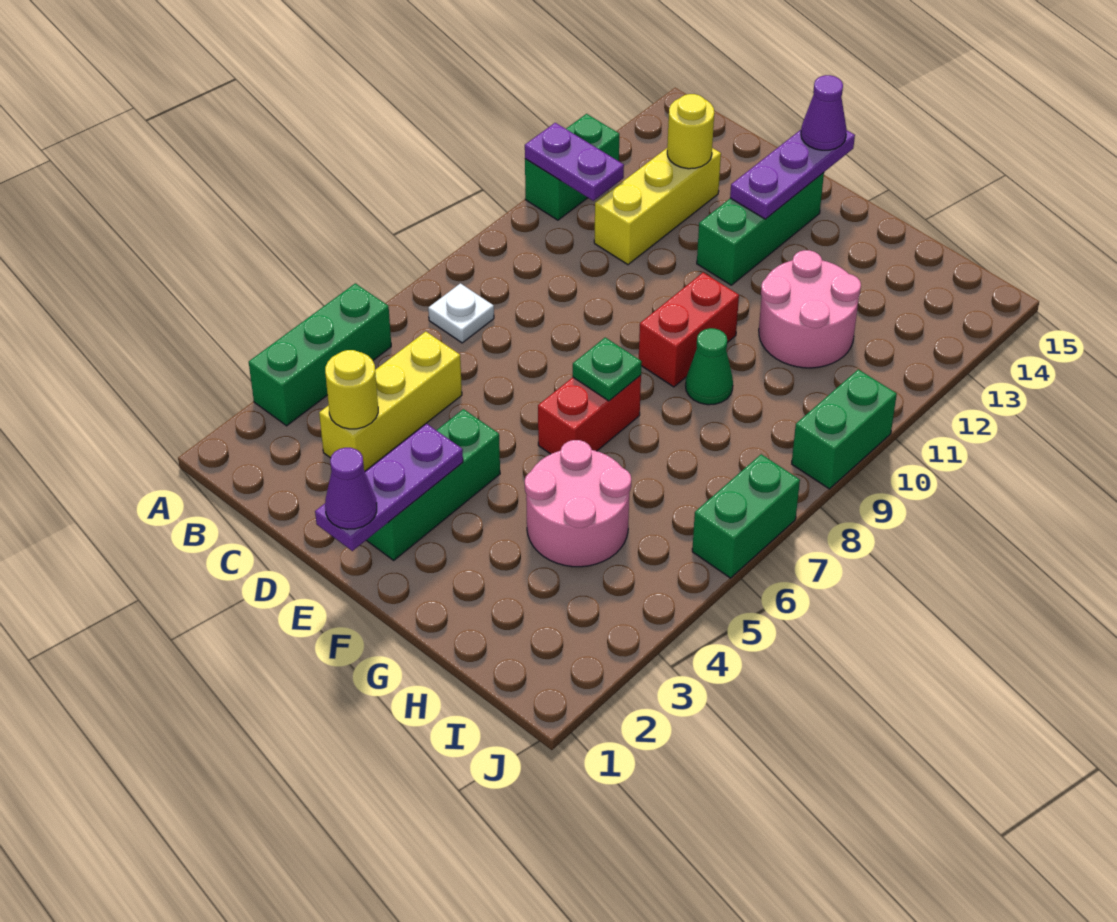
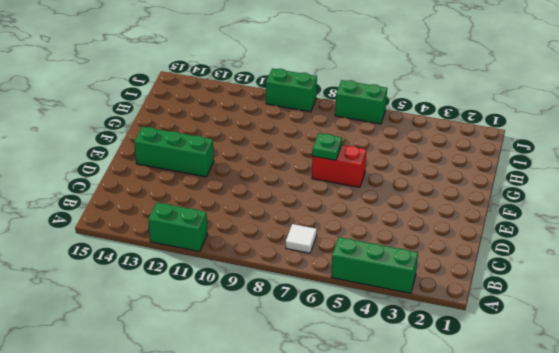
white 1x1 tile [286,224,317,253] -> white 1x1 plate [428,283,494,343]
none -> yellow 1x3 brick [319,332,462,471]
none -> yellow 1x3 brick [594,148,721,265]
none -> green 1x3 brick [366,409,500,560]

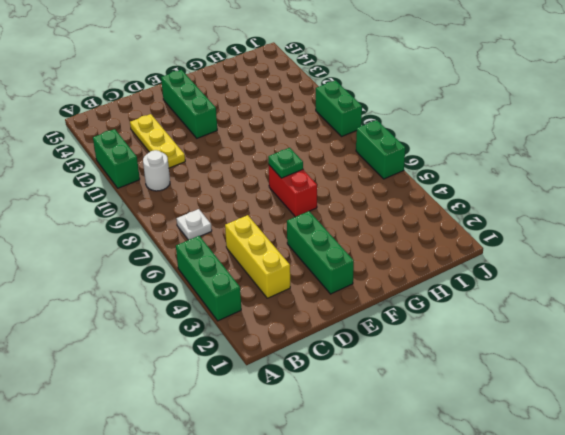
white 1x1 round brick [143,150,170,191] -> none
yellow 1x3 plate [130,114,185,168] -> yellow 1x3 brick [594,148,721,265]
none -> red 1x2 brick [639,273,739,387]
none -> pink 2x2 round brick [525,440,631,567]
none -> green 1x1 cone [686,328,733,405]

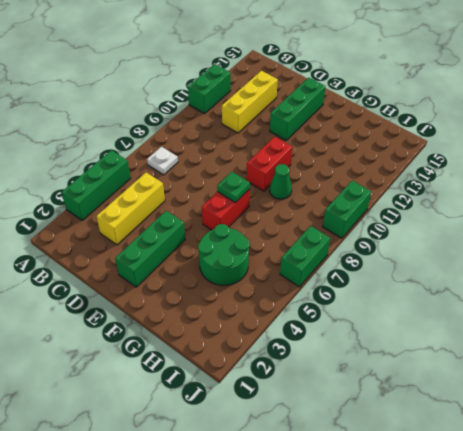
green 2x2 round brick [198,224,250,285] -> pink 2x2 round brick [525,440,631,567]
none -> pink 2x2 round brick [759,250,861,368]
none -> purple 1x2 plate [525,123,624,201]
none -> yellow 1x1 round brick [325,350,378,429]

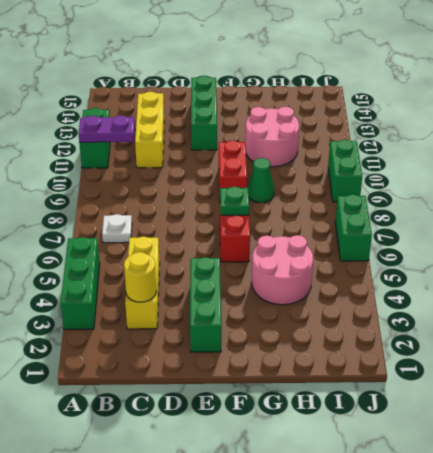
none -> yellow 1x1 round brick [667,94,714,169]
none -> purple 1x3 plate [315,424,463,551]
none -> purple 1x3 plate [730,130,855,219]

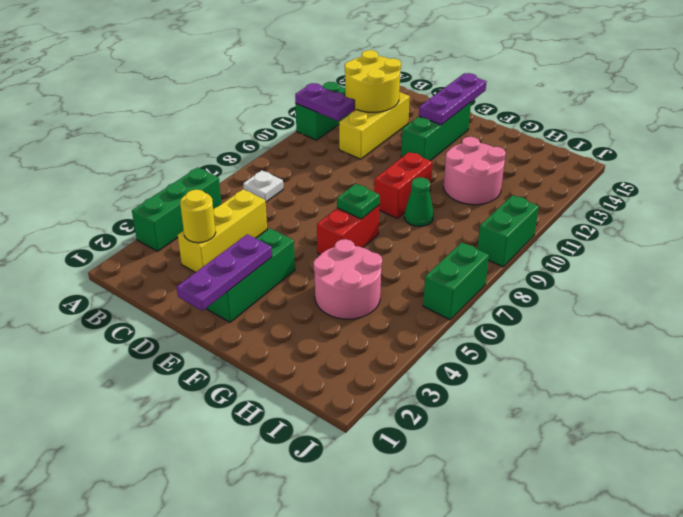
yellow 2x2 round brick [345,50,401,112] -> yellow 1x1 round brick [667,94,714,169]
none -> purple 1x1 cone [325,448,377,529]
none -> purple 1x1 cone [801,75,847,150]

